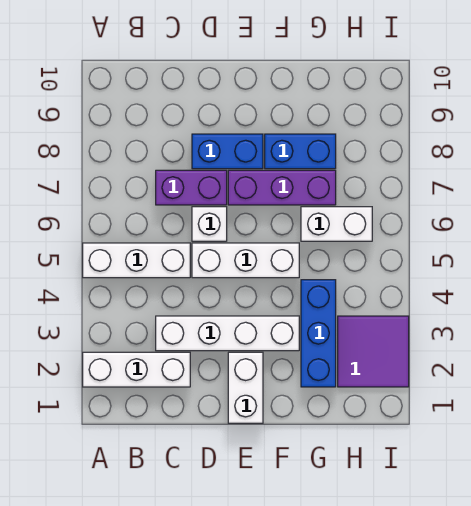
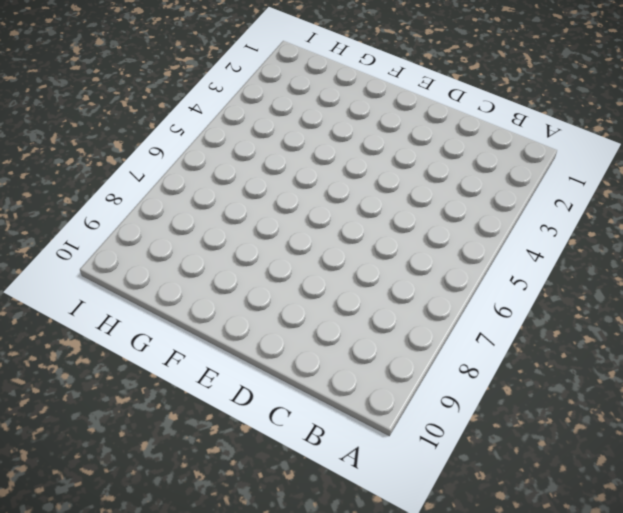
none -> white 1x3 brick [83,352,190,387]
none -> white 1x3 brick [83,243,190,278]
none -> white 1x4 brick [156,316,299,351]

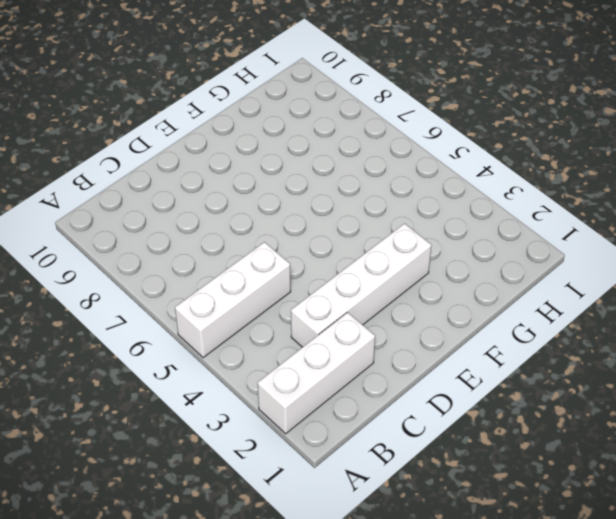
none -> purple 1x2 brick [156,170,227,205]
none -> white 1x3 brick [192,243,299,278]
none -> white 1x1 brick [192,207,227,241]

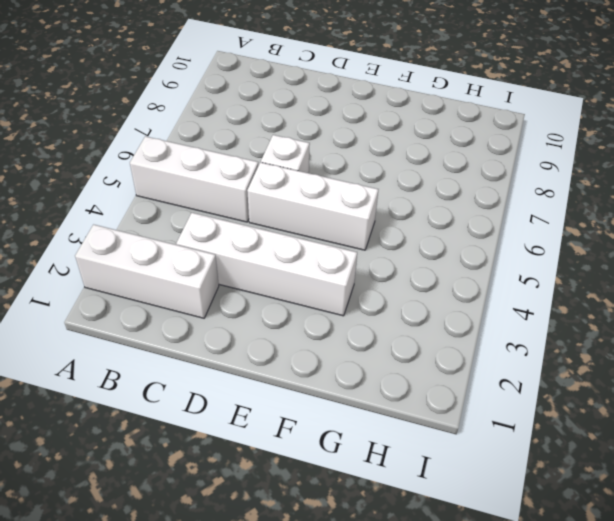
none -> purple 1x2 brick [156,170,227,205]
none -> blue 1x2 brick [192,134,263,169]
none -> white 1x2 brick [228,352,263,423]

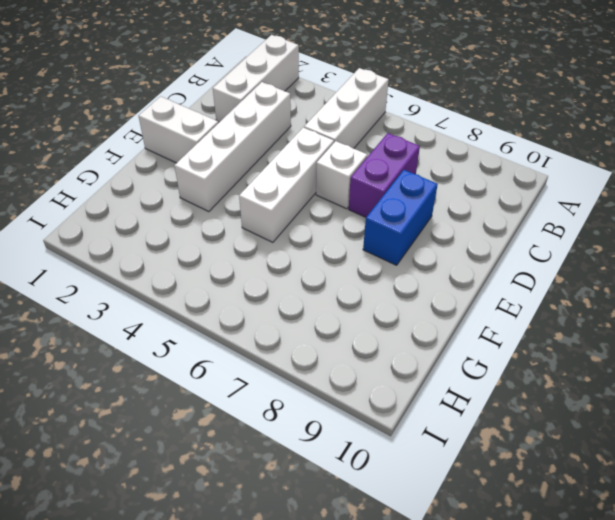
none -> purple 1x3 brick [228,170,336,205]
none -> blue 1x2 brick [265,134,336,169]
none -> blue 1x3 brick [301,280,336,387]

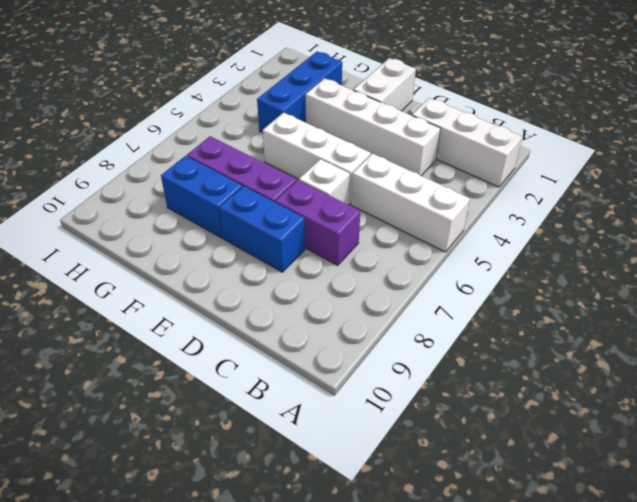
none -> white 1x2 brick [301,207,372,241]
none -> purple 2x2 tile [338,316,409,387]

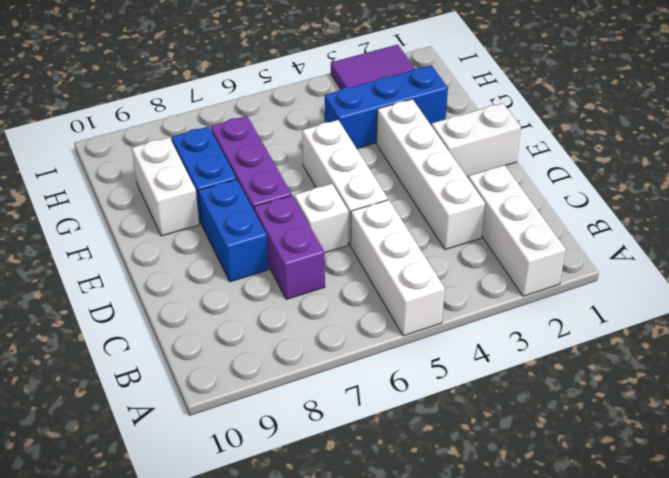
white 1x2 brick [132,137,199,236] -> white 1x2 brick moved to [301,207,372,241]

